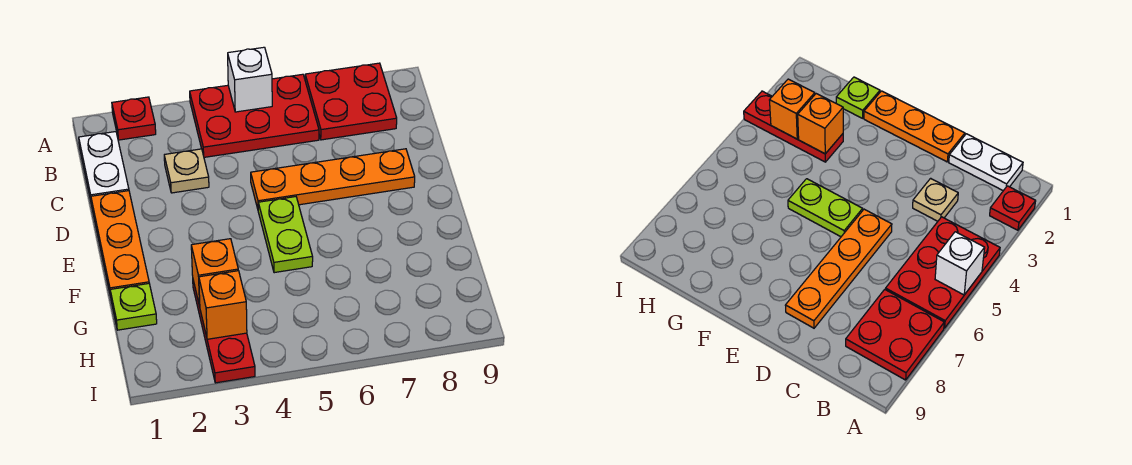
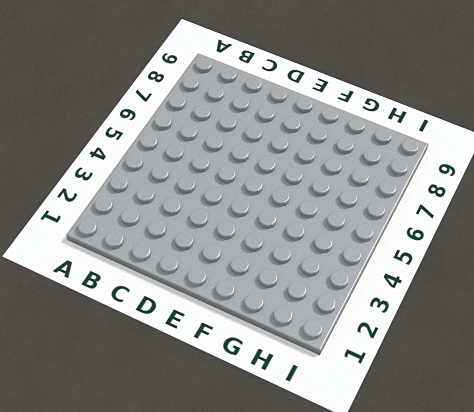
none -> red 1x1 plate [112,97,156,140]
none -> red 2x3 plate [190,74,319,157]
none -> red 2x2 plate [305,63,397,140]

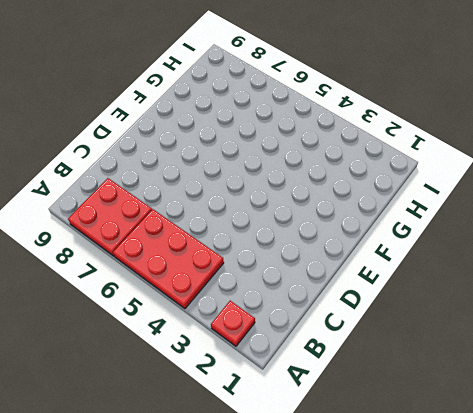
none -> white 1x2 plate [79,132,129,205]
none -> tan 1x1 plate [164,149,209,193]
none -> orange 1x3 plate [91,191,149,297]

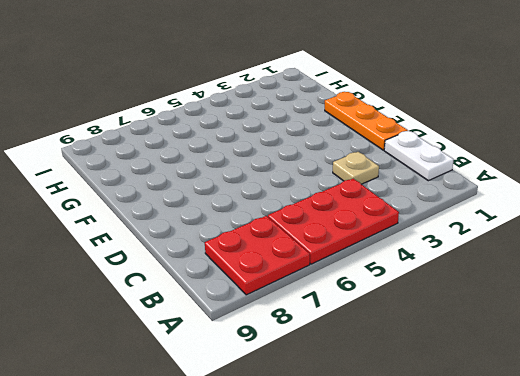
none -> red 1x1 plate [112,97,156,140]
none -> orange 1x4 plate [251,149,415,209]
none -> lime 1x2 plate [258,197,313,273]

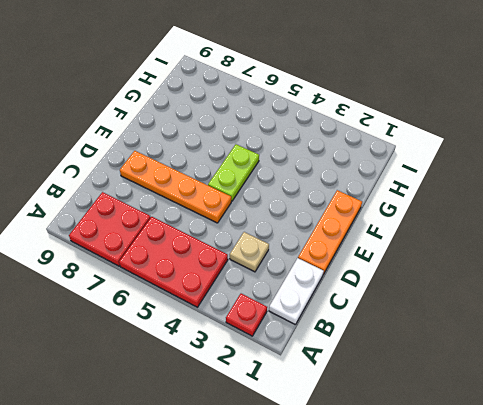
none -> lime 1x1 plate [110,283,157,330]
none -> red 1x3 plate [193,281,255,383]
none -> white 1x1 brick [228,47,272,112]

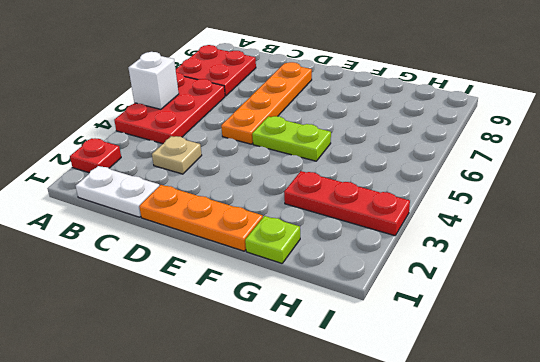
none -> orange 1x1 brick [191,239,238,306]
none -> orange 1x1 brick [199,271,247,339]

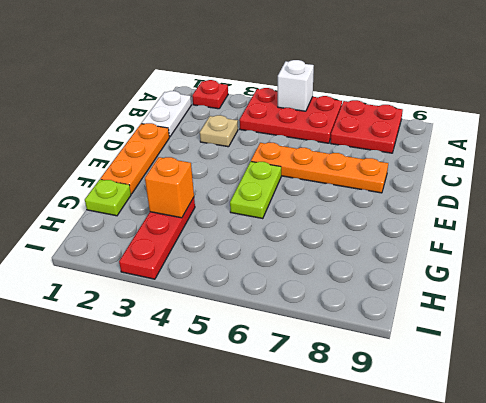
none -> orange 1x1 brick [199,271,247,339]

